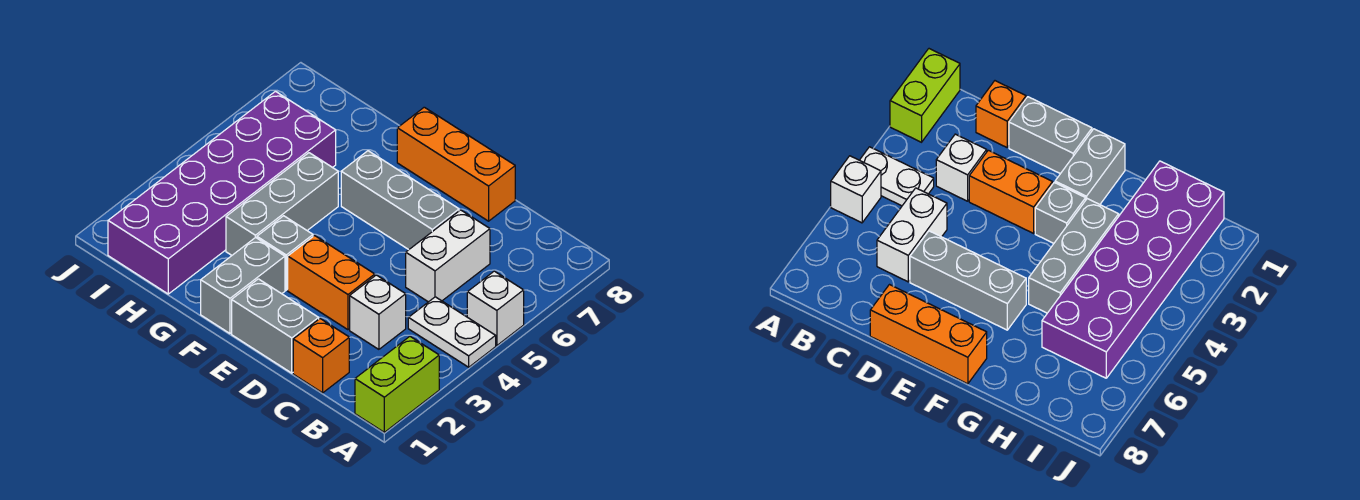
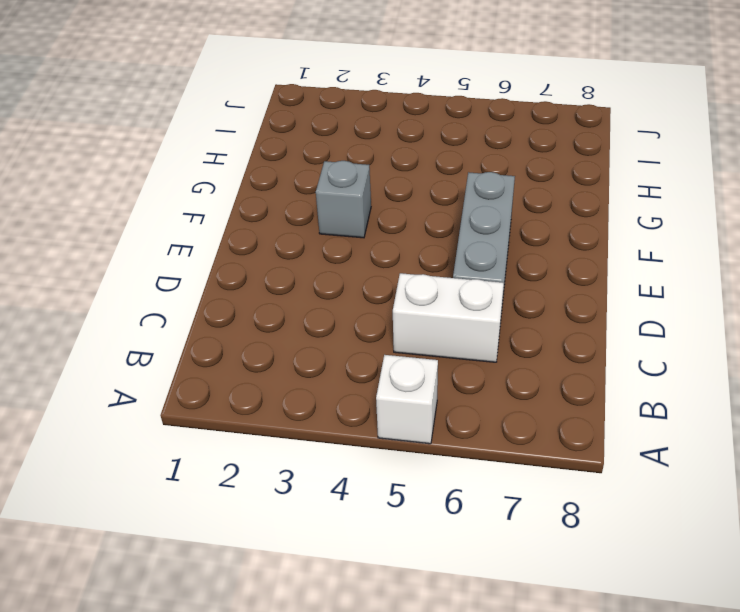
none -> lime 1x2 brick [355,336,439,432]
none -> white 1x2 plate [408,297,496,367]
none -> orange 1x1 brick [293,319,349,393]

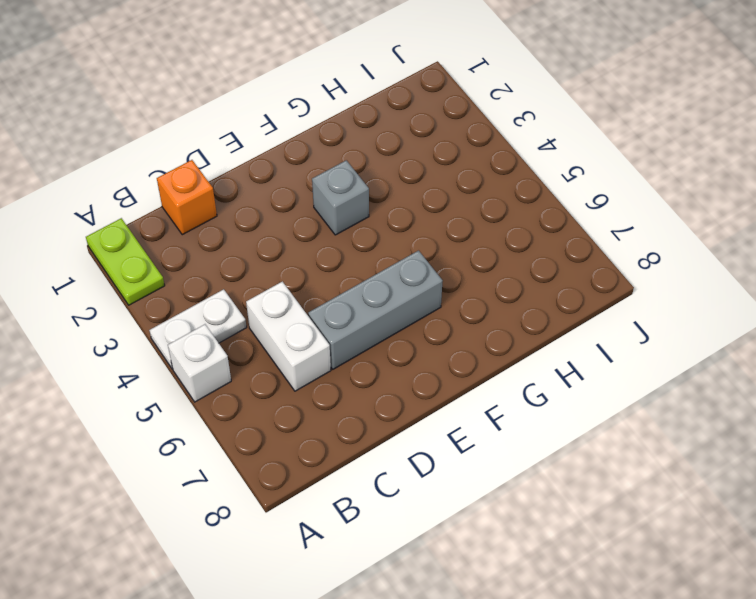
lime 1x2 plate [86,218,165,305] -> lime 1x2 brick [355,336,439,432]
none -> white 1x1 brick [350,275,406,349]
none -> grey 1x2 brick [232,279,319,373]
none -> orange 1x2 brick [288,236,375,330]

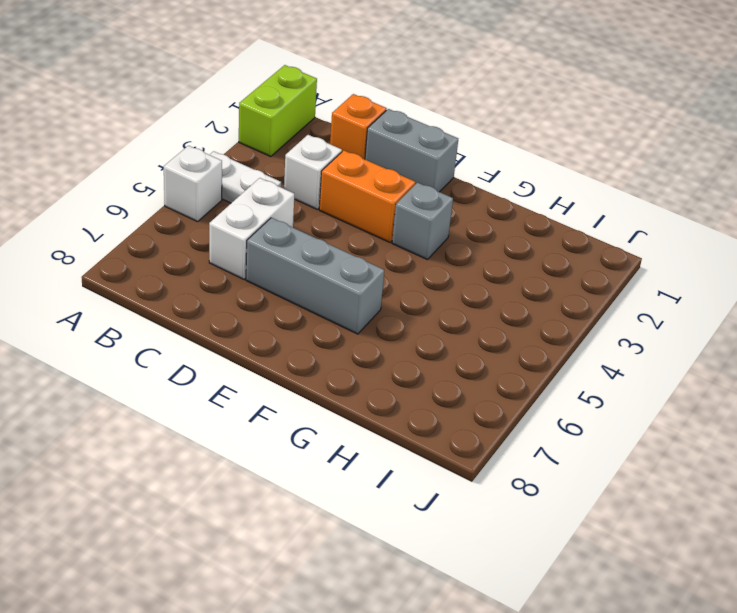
none -> orange 1x3 brick [397,107,515,221]
none -> grey 1x2 brick [201,237,285,333]
none -> grey 1x3 brick [226,153,338,255]

